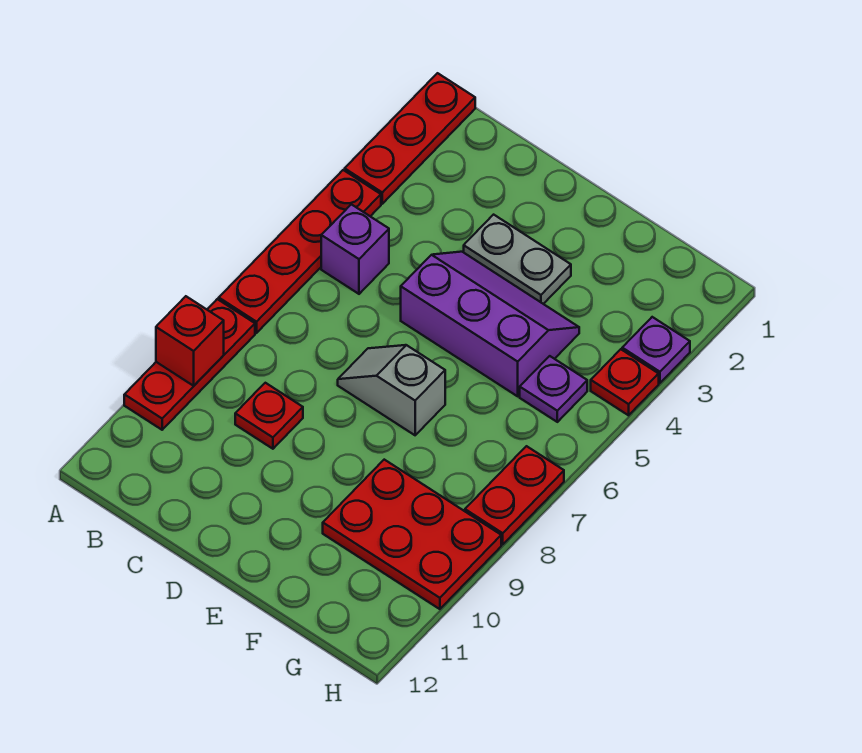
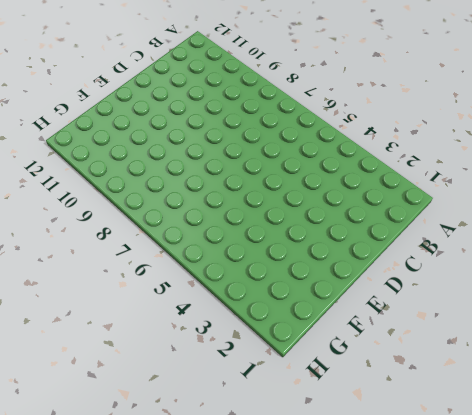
none -> red 1x3 plate [345,73,475,204]
none -> red 1x4 plate [219,170,381,333]
none -> red 1x3 plate [124,299,255,430]

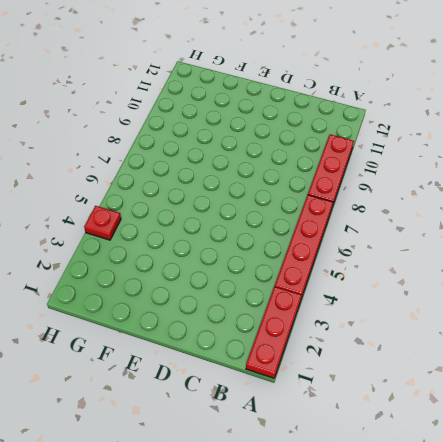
none -> purple 1x1 brick [321,204,389,294]
none -> red 1x1 plate [235,383,303,449]
none -> grey 1x2 plate [464,215,571,304]

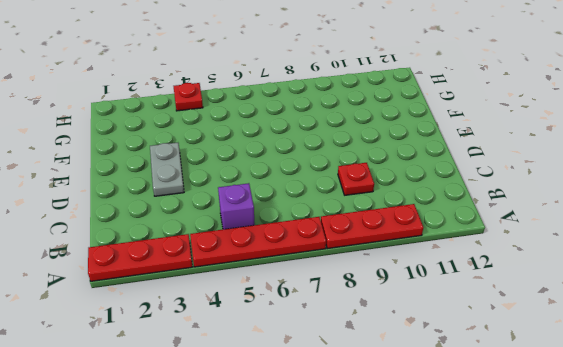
none -> purple 2x3 slope [401,252,579,396]
none -> grey 1x2 slope [338,345,445,435]
none -> red 2x3 plate [323,460,501,609]

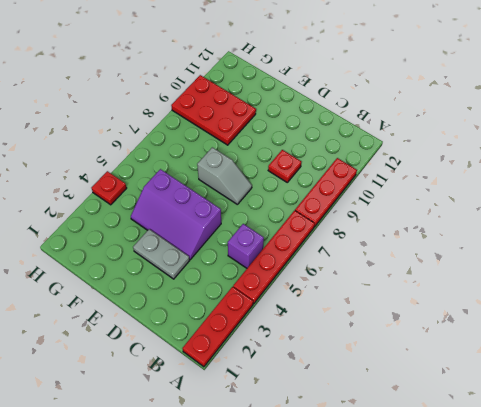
none -> purple 1x1 plate [520,356,587,422]
none -> purple 1x1 plate [622,317,690,383]
none -> red 1x2 plate [465,446,564,544]

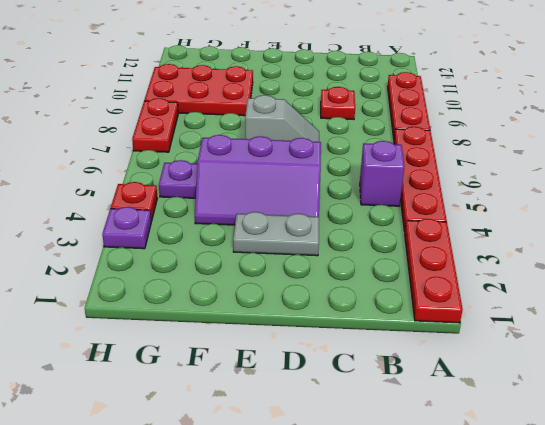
none -> red 1x1 brick [156,296,224,386]

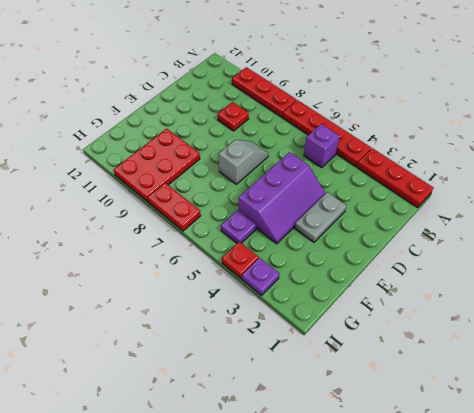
none -> red 1x1 brick [156,296,224,386]

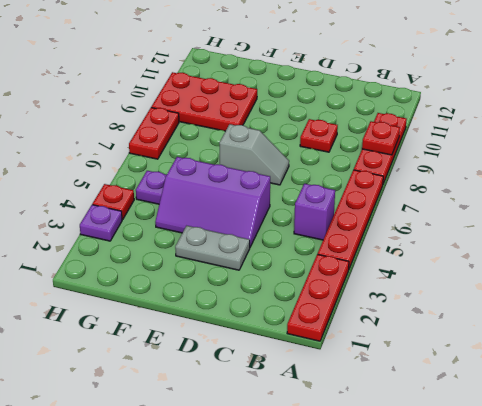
red 1x1 plate [362,121,400,155] -> red 1x1 brick [156,296,224,386]

